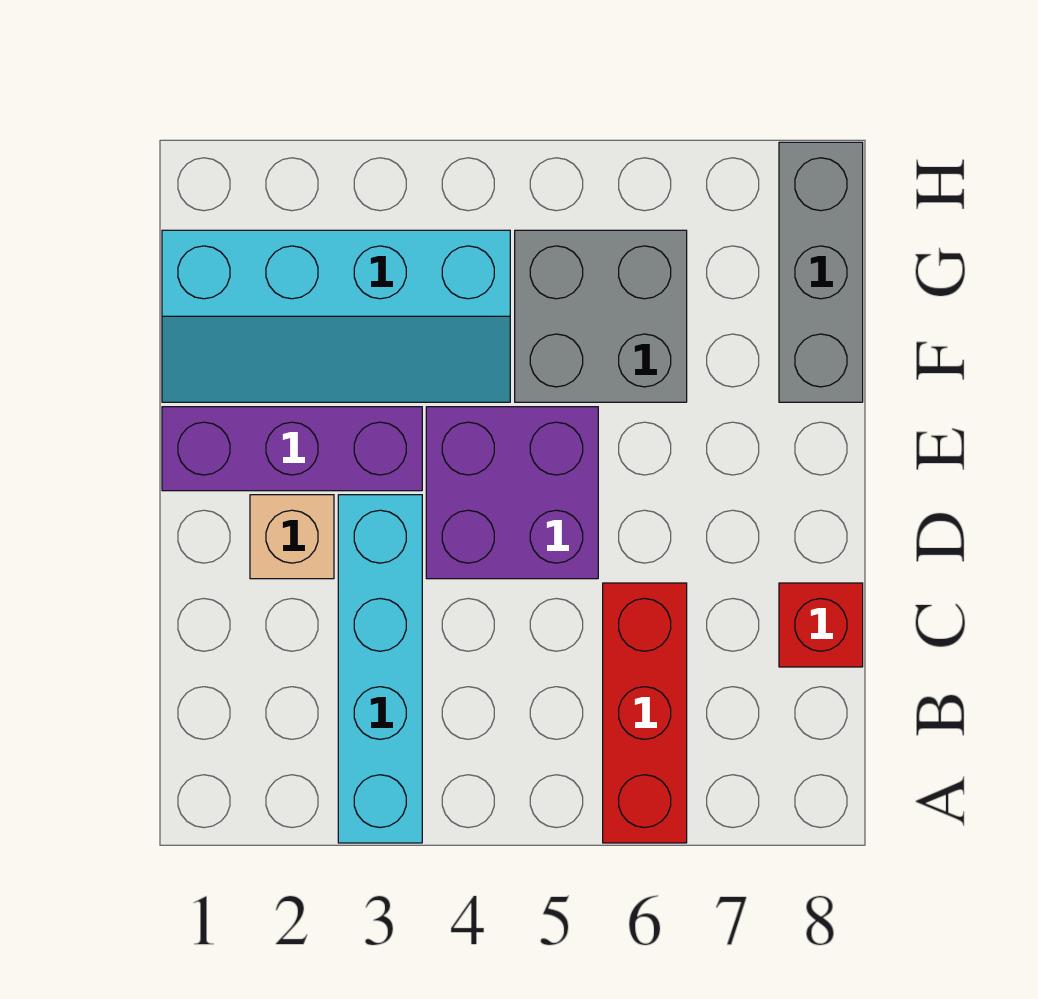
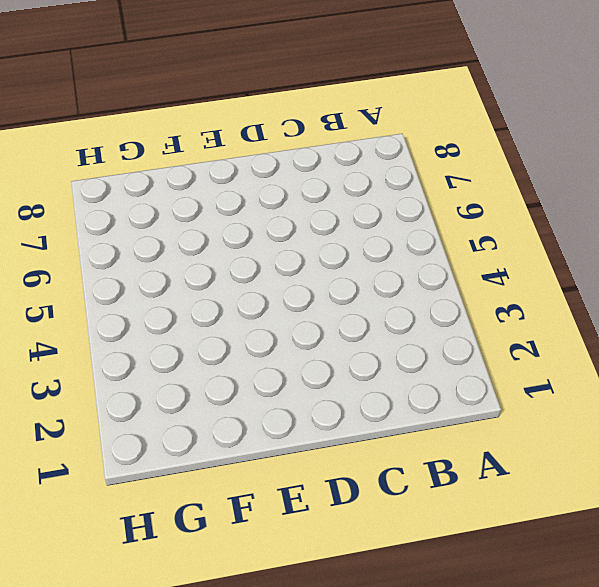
none -> cyan 1x4 brick [338,495,422,843]
none -> red 1x3 brick [603,583,687,843]

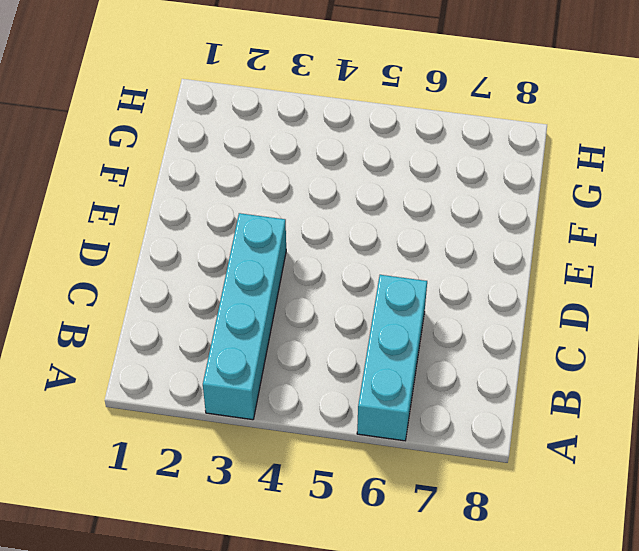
cyan 1x3 brick [357,275,427,441] -> red 1x3 brick [603,583,687,843]
none -> red 1x1 brick [779,583,863,667]
none -> tan 1x1 brick [250,495,334,579]

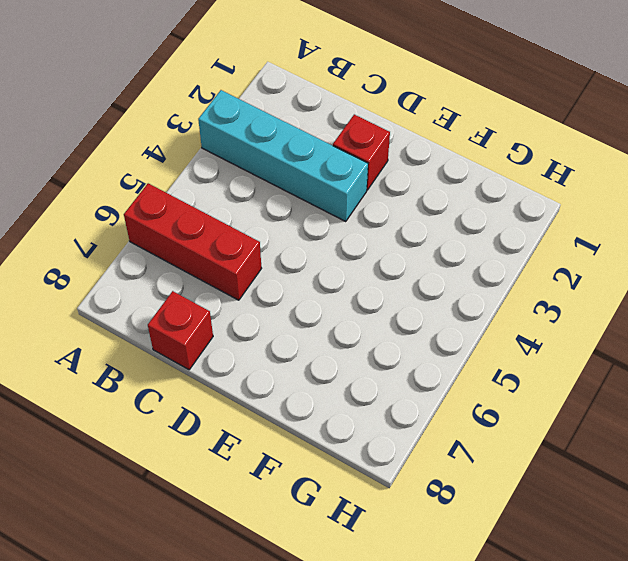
red 1x1 brick [333,115,390,190] -> tan 1x1 brick [250,495,334,579]
none -> purple 2x2 brick [426,407,598,579]
none -> purple 1x3 brick [162,407,422,491]

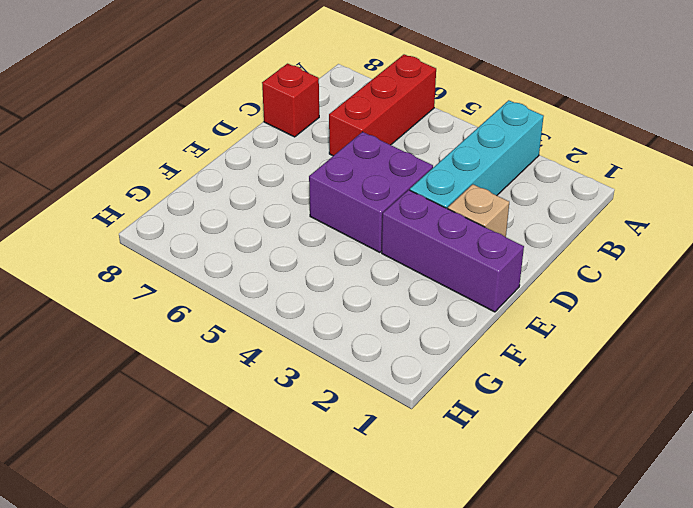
none -> cyan 2x4 slope [162,230,510,402]
none -> grey 2x2 brick [515,230,687,402]

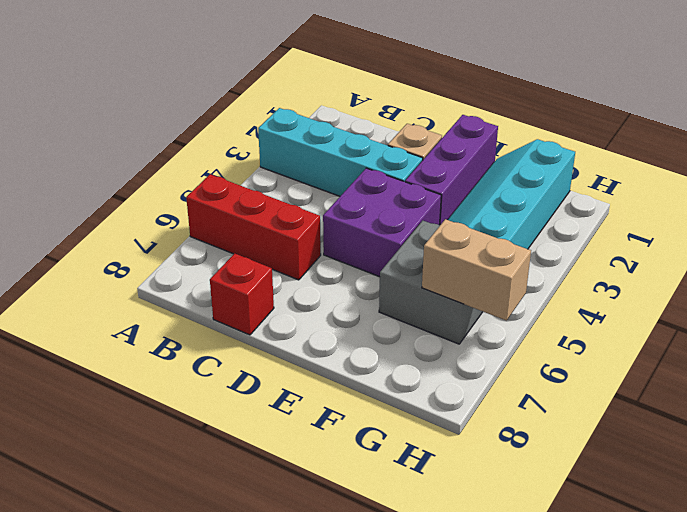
tan 1x2 brick [422,219,531,321] -> none
none -> grey 1x3 brick [779,142,863,402]

